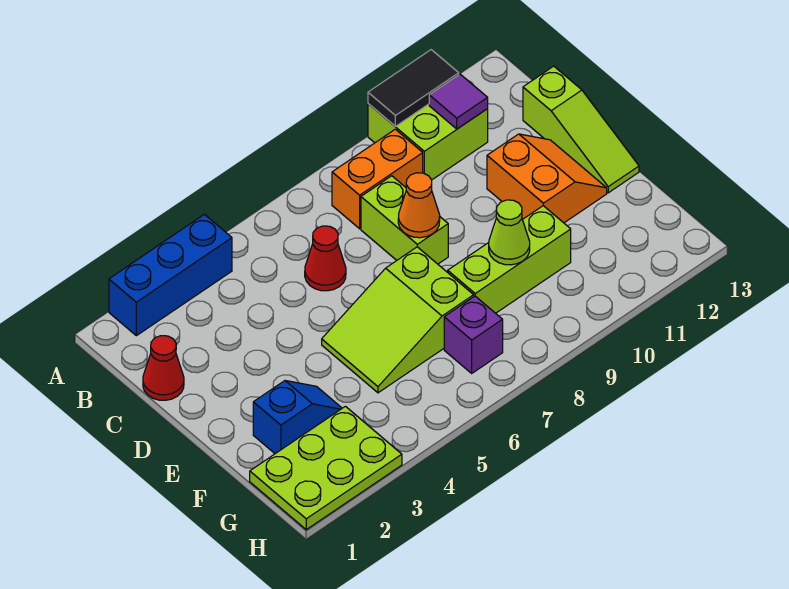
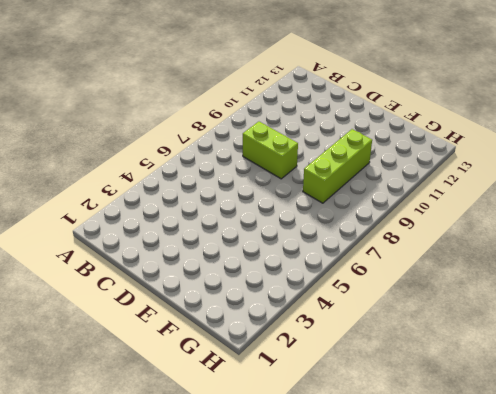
none -> blue 1x3 brick [109,214,232,336]
none -> lime 2x2 brick [368,104,488,180]
none -> orange 1x2 brick [332,129,423,229]

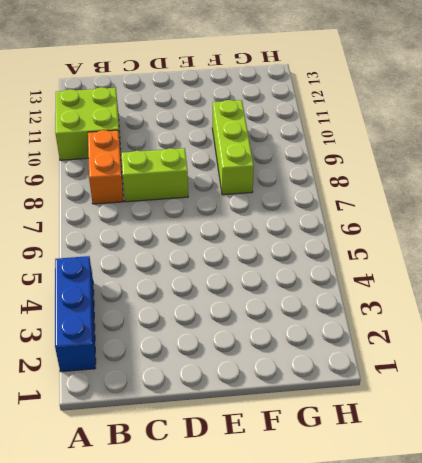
none -> red 1x1 cone [143,336,184,400]
none -> red 1x1 cone [305,226,346,291]
none -> lime 1x3 slope [523,66,639,193]

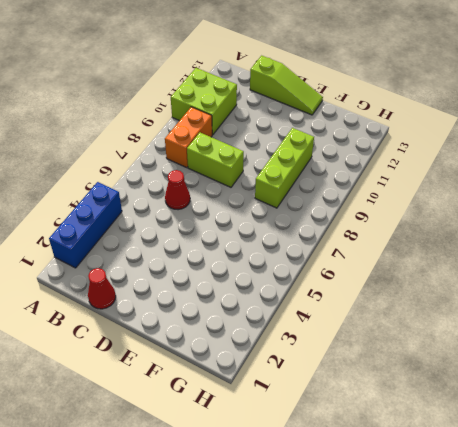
none -> orange 2x2 slope [487,134,607,223]
none -> lime 2x3 slope [322,247,474,393]
none -> blue 1x2 slope [253,381,342,454]

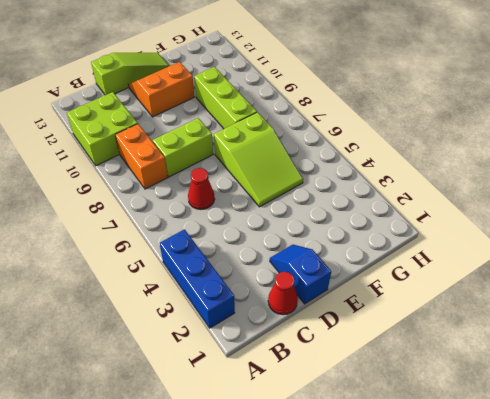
blue 1x2 slope [270,245,331,304] -> blue 1x2 slope moved to [253,381,342,454]
none -> lime 2x3 plate [250,406,402,530]
none -> purple 1x1 brick [444,296,503,373]
none -> black 1x2 tile [368,50,459,126]

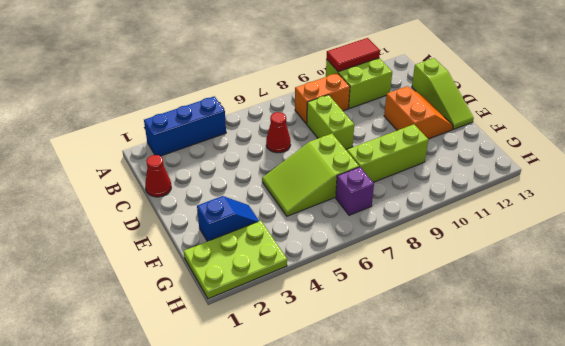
red 1x2 tile [327,38,380,72] -> black 1x2 tile [368,50,459,126]
none -> purple 1x1 tile [429,74,488,129]
none -> orange 1x1 cone [398,173,440,238]
none -> lime 1x1 cone [489,200,530,265]

